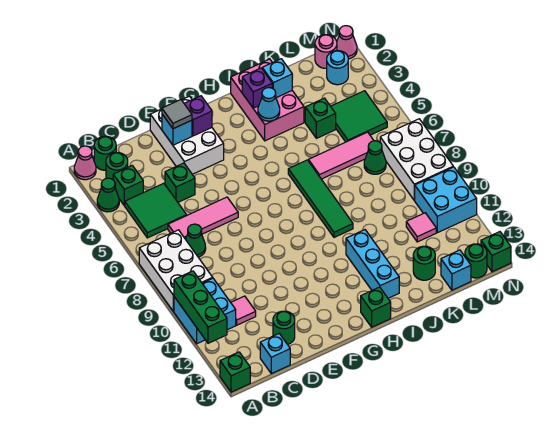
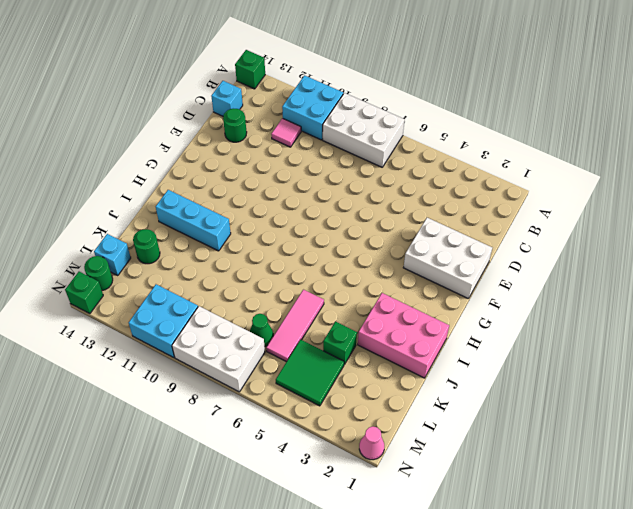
none -> pink 1x1 cone [74,146,96,180]
none -> green 1x1 cone [97,178,119,212]
none -> green 1x1 round brick [94,136,116,170]
none -> green 1x1 round brick [106,153,128,180]

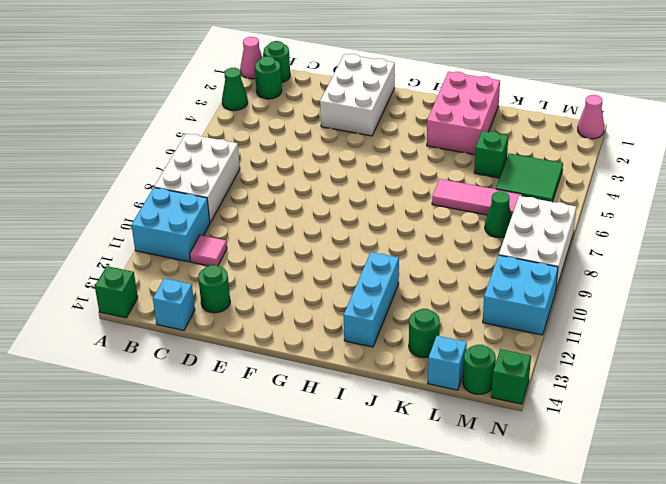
none -> green 1x1 brick [113,166,143,205]
none -> green 2x2 tile [124,183,187,238]
none -> pink 1x3 tile [168,197,238,239]
none -> green 1x1 cone [186,224,206,257]

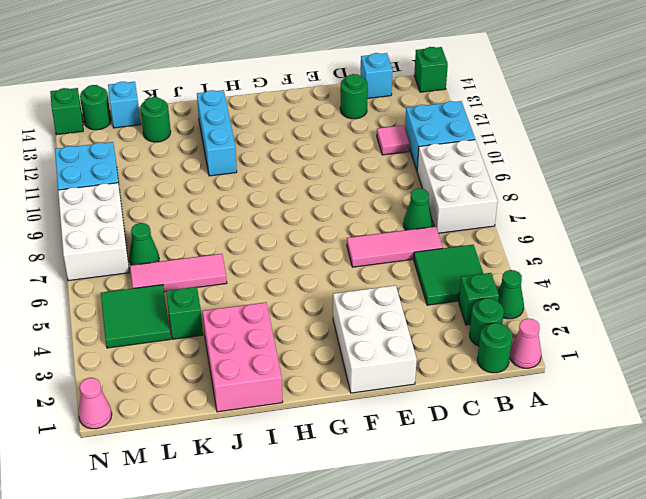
none -> green 1x1 brick [165,163,195,202]
none -> green 1x1 brick [361,287,391,327]
none -> green 1x4 tile [288,160,353,237]
none -> pink 1x1 tile [406,213,436,242]

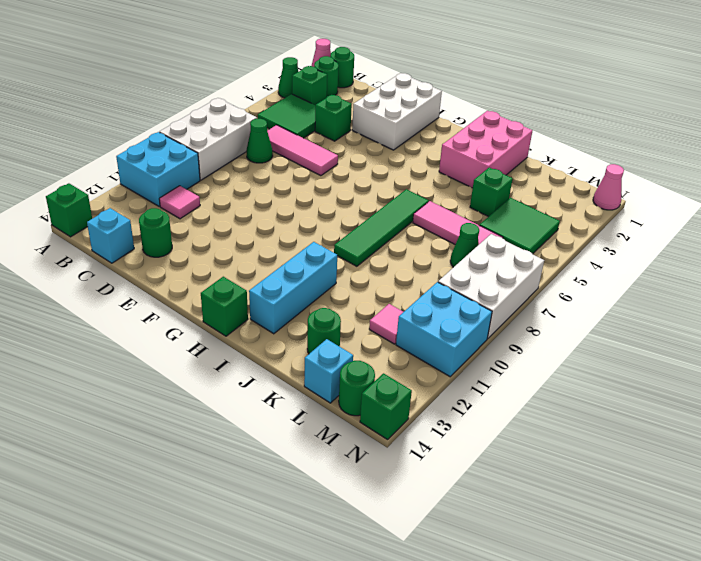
none -> pink 1x1 round brick [315,35,337,68]
none -> cyan 1x1 round brick [327,51,348,85]
none -> green 1x3 brick [174,271,227,343]
none -> cyan 1x1 brick [162,114,192,145]

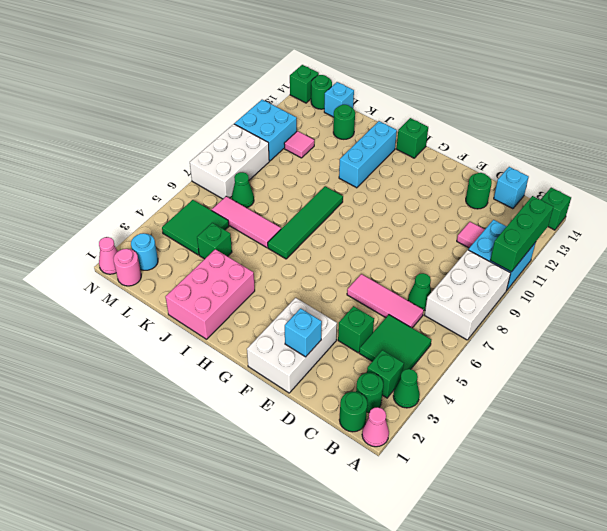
none -> purple 1x1 brick [184,96,212,136]
none -> purple 1x1 brick [242,68,272,108]
none -> cyan 1x1 cone [258,88,280,121]
none -> cyan 1x1 brick [262,59,292,98]

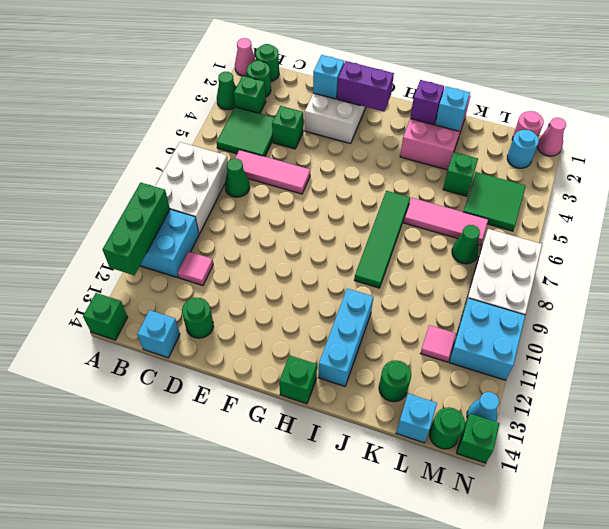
purple 1x2 brick [337,61,394,112] -> purple 1x1 brick [184,96,212,136]
cyan 1x1 cone [467,392,499,422] -> cyan 1x1 cone moved to [258,88,280,121]
none -> grey 1x1 tile [162,100,192,129]

